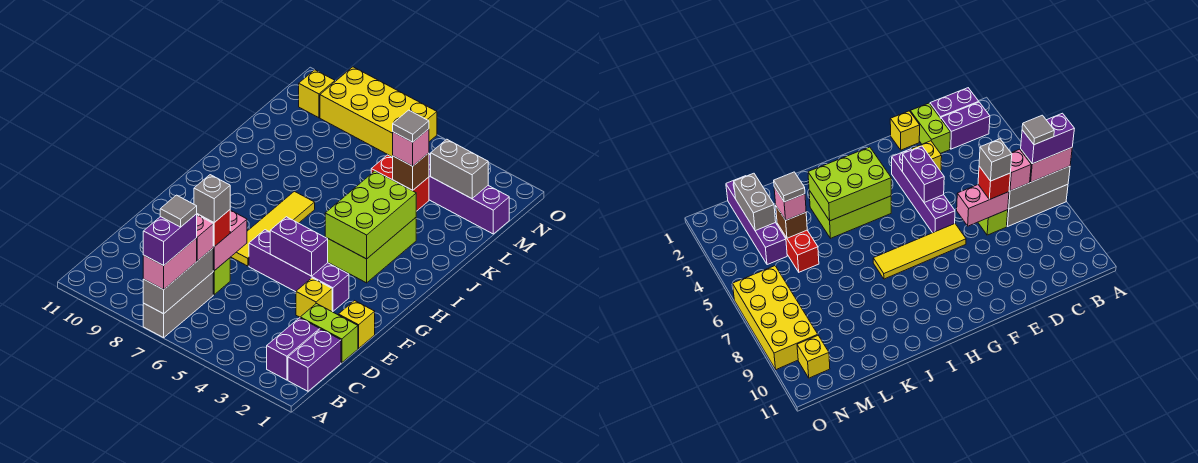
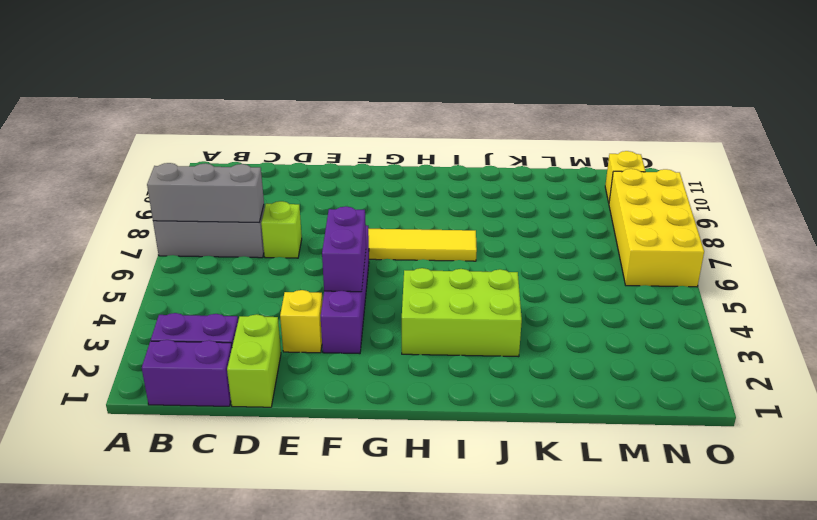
none -> yellow 1x1 brick [338,301,375,348]
none -> red 1x2 brick [371,155,429,211]
none -> purple 1x4 brick [429,154,509,234]

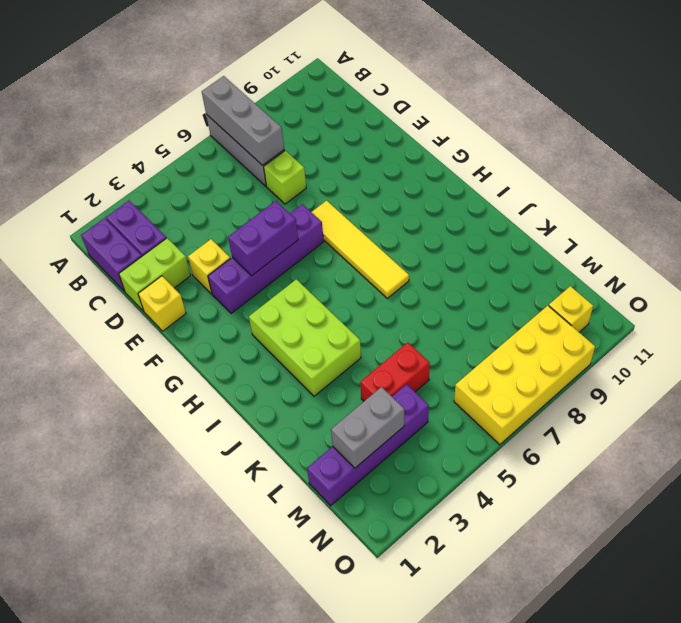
none -> pink 1x2 brick [213,210,247,271]
none -> lime 2x3 brick [325,171,416,259]
none -> brown 1x1 brick [393,153,429,190]

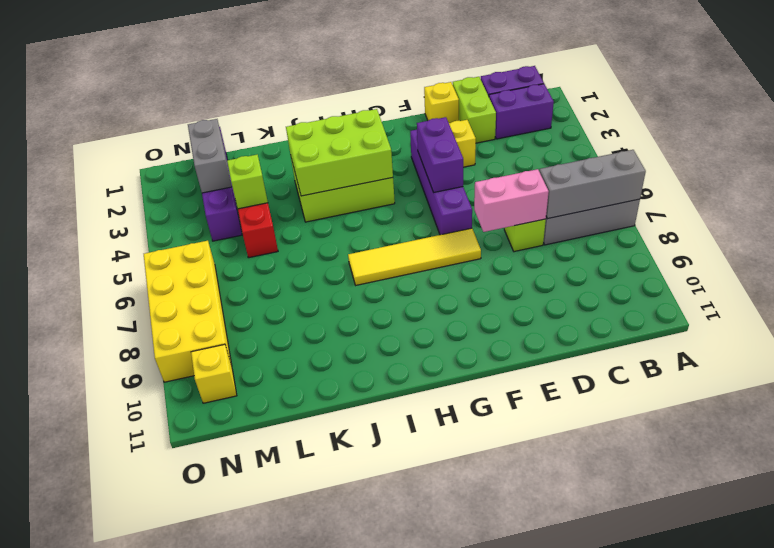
lime 1x1 brick [227,155,268,209] -> brown 1x1 brick [393,153,429,190]
none -> pink 1x2 brick [143,238,197,290]
none -> pink 1x1 brick [197,215,213,261]
none -> red 1x1 brick [197,210,230,247]

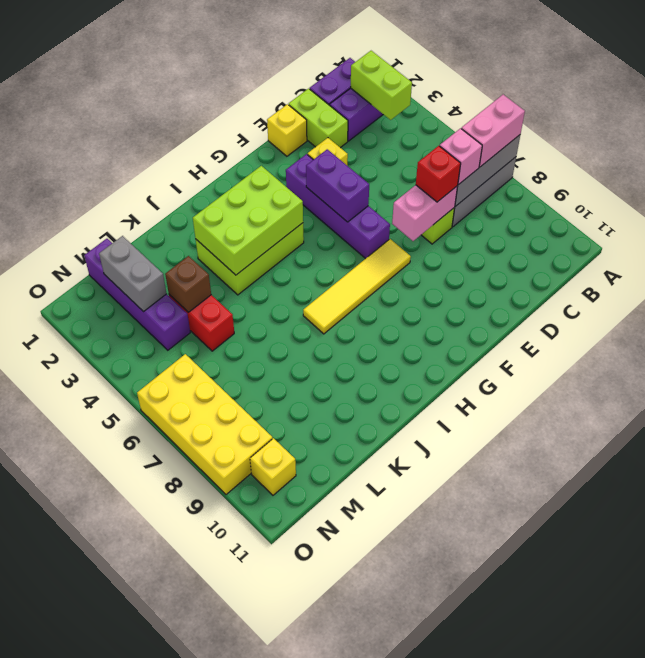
lime 1x2 brick [351,51,412,120] -> none
none -> pink 1x1 brick [393,129,429,166]
none -> purple 1x2 brick [143,214,197,266]
none -> grey 1x1 brick [194,175,230,223]

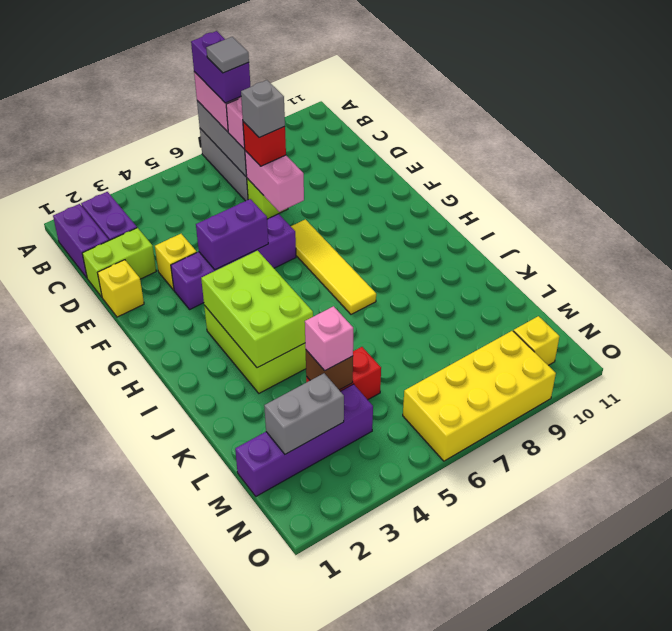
none -> grey 1x1 tile [393,110,429,142]

